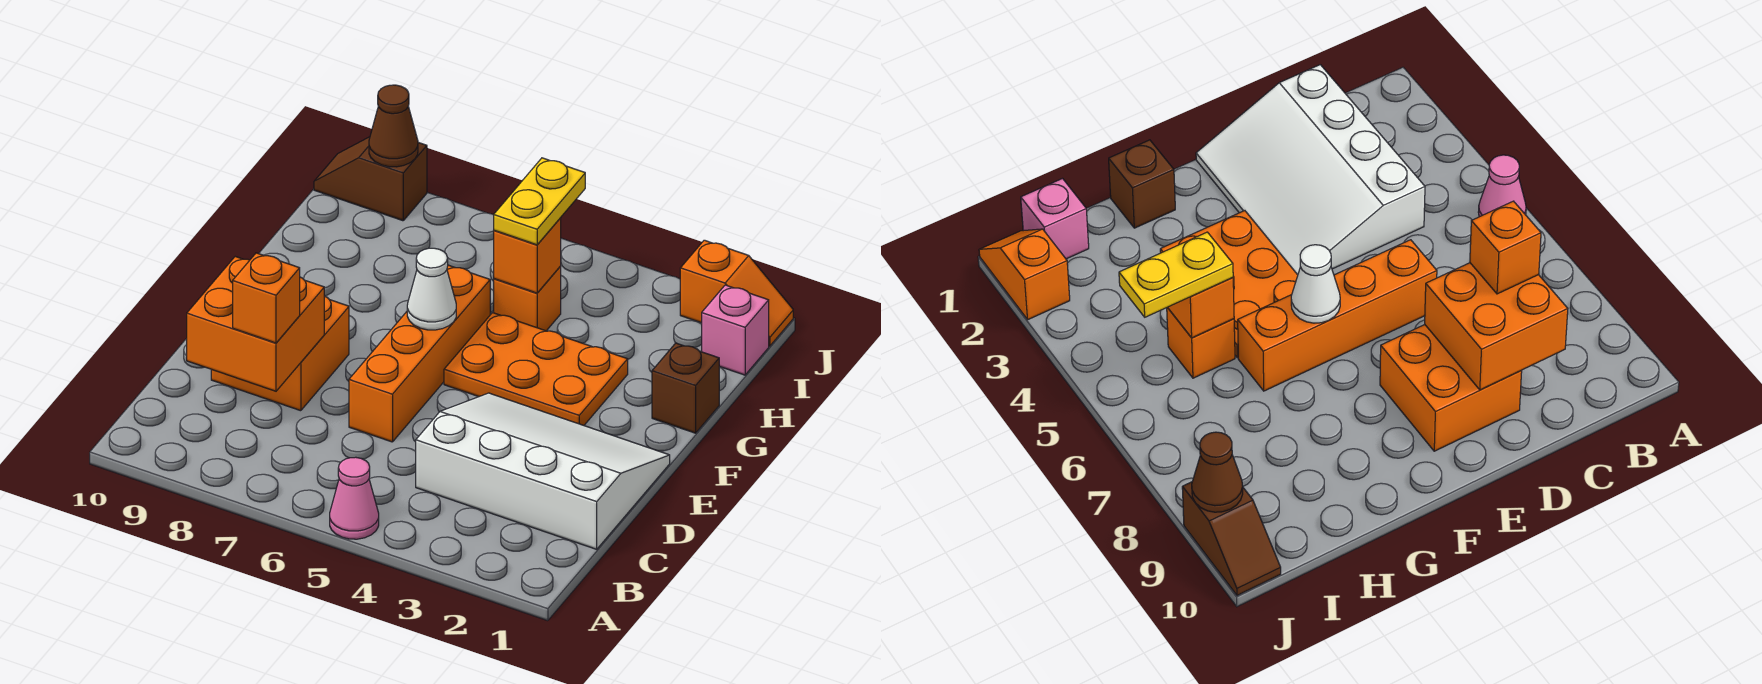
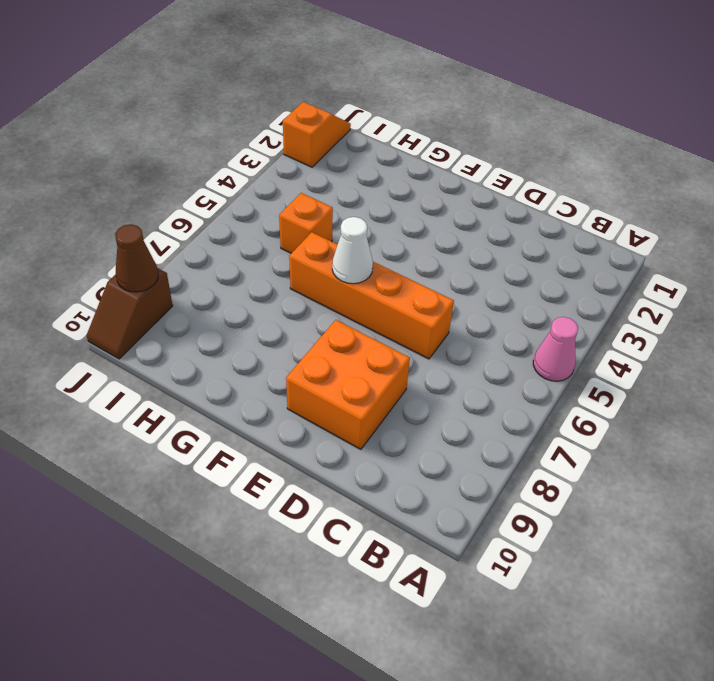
none -> white 3x4 slope [416,393,670,549]
none -> orange 2x3 plate [444,313,628,425]
none -> brown 1x1 brick [652,343,719,433]

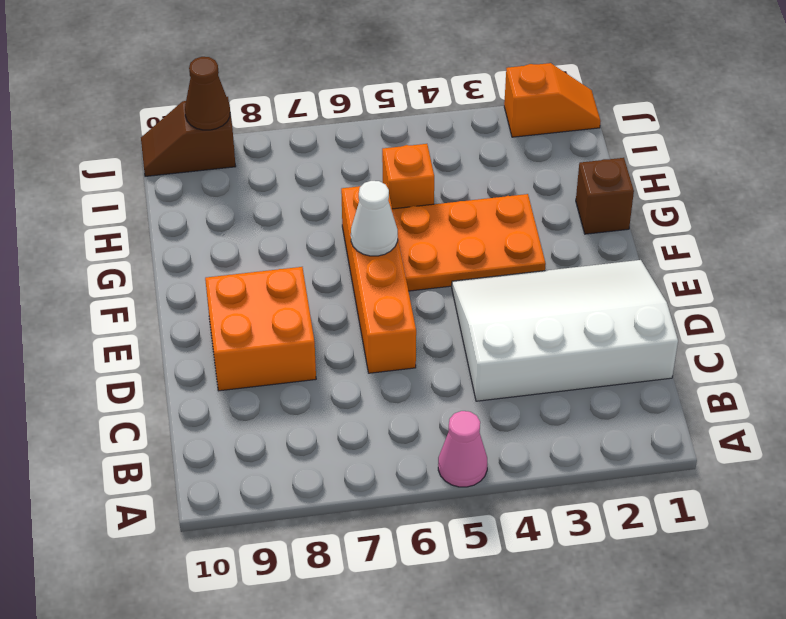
none -> pink 1x1 brick [702,285,769,375]
none -> orange 2x2 brick [187,257,324,391]
none -> orange 1x1 brick [494,218,561,293]

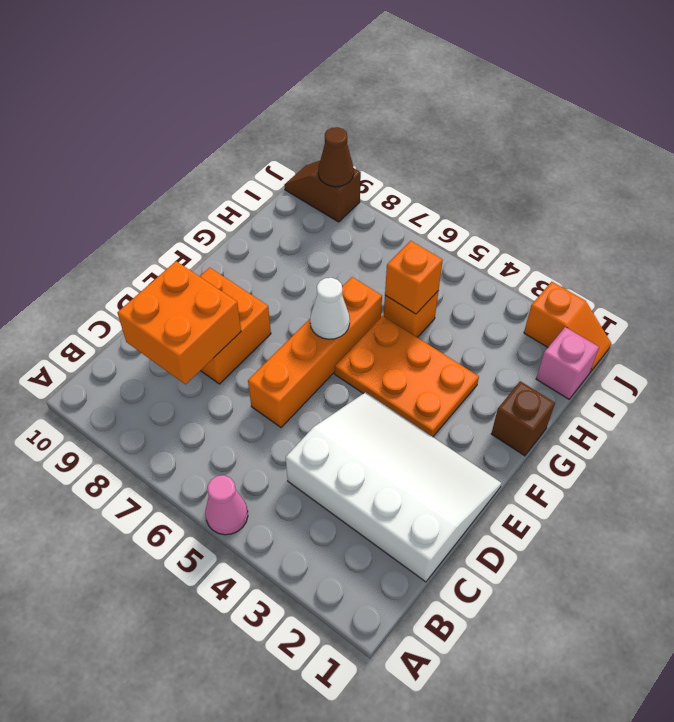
none -> orange 1x1 brick [233,253,300,343]
none -> yellow 1x2 plate [494,158,585,245]

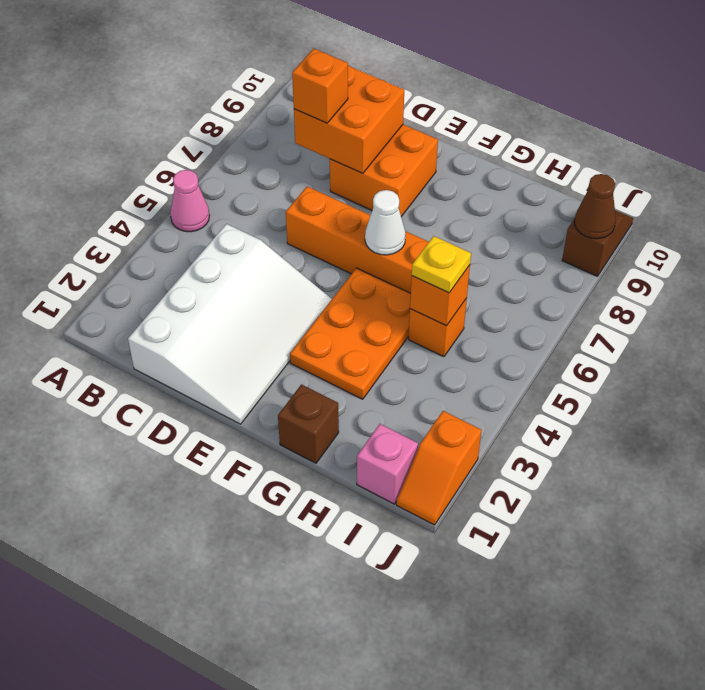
yellow 1x1 plate [412,236,471,293] -> yellow 1x2 plate [494,158,585,245]

